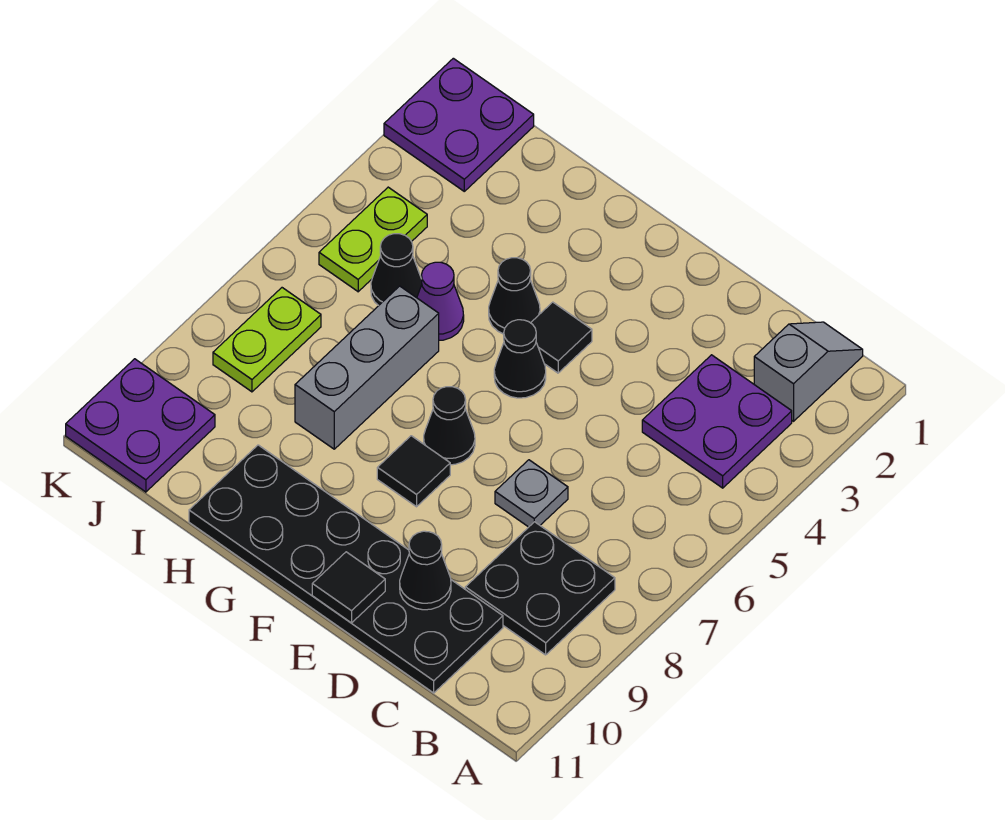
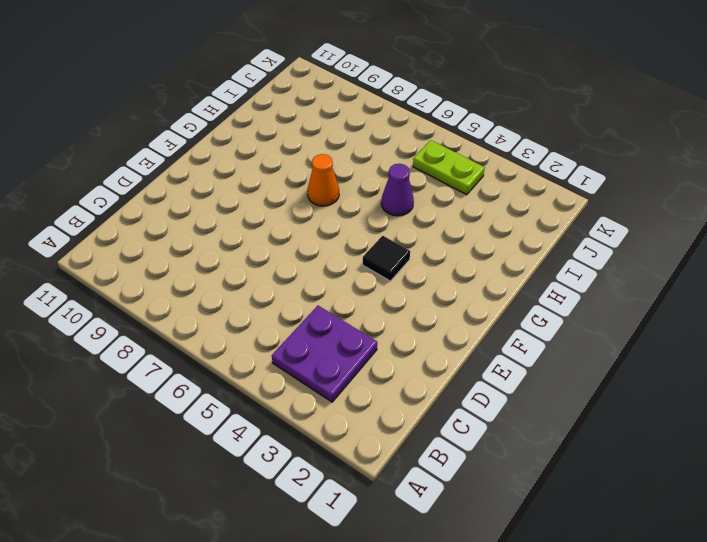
orange 1x1 cone [307,154,339,206] -> none
none -> grey 1x2 slope [754,322,863,421]
none -> black 2x2 plate [465,522,615,655]
none -> black 2x6 plate [189,445,503,693]

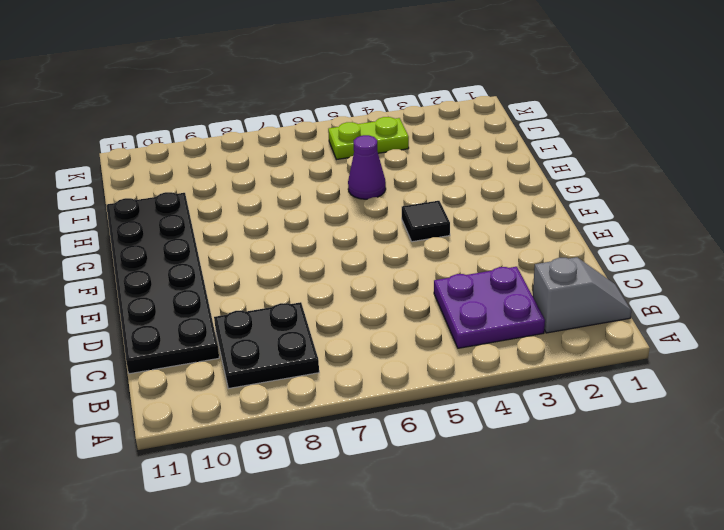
none -> grey 1x1 plate [495,460,568,527]
none -> black 1x1 cone [494,320,546,398]
none -> black 1x1 cone [424,387,475,465]

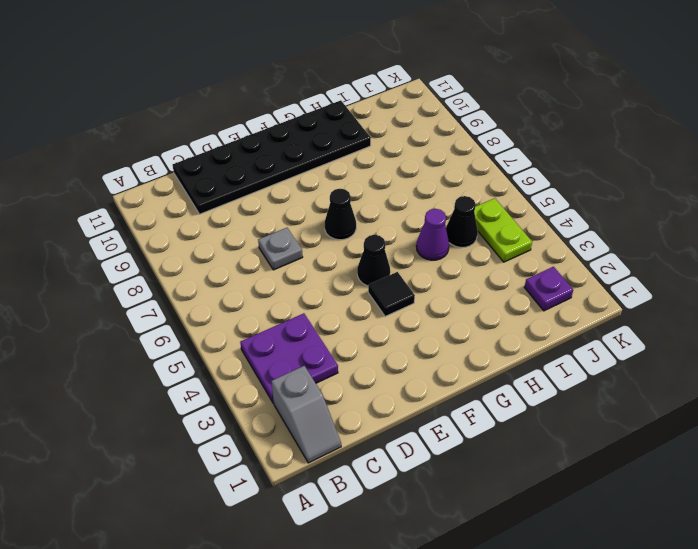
purple 1x1 plate [524,267,573,311] -> purple 2x2 plate [384,58,534,191]
none -> black 2x2 plate [465,522,615,655]
none -> black 1x1 tile [377,436,450,507]
none -> black 1x1 cone [489,258,540,334]

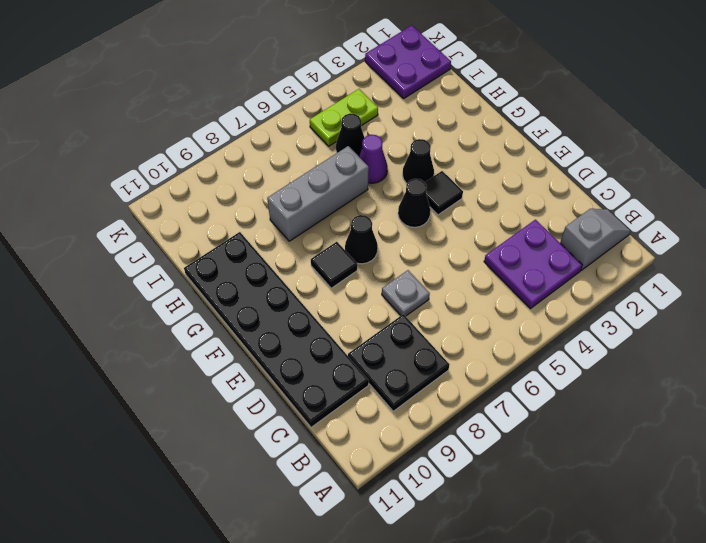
none -> lime 1x2 plate [213,288,321,392]
none -> purple 2x2 plate [66,359,215,492]
none -> black 1x1 cone [400,531,451,610]

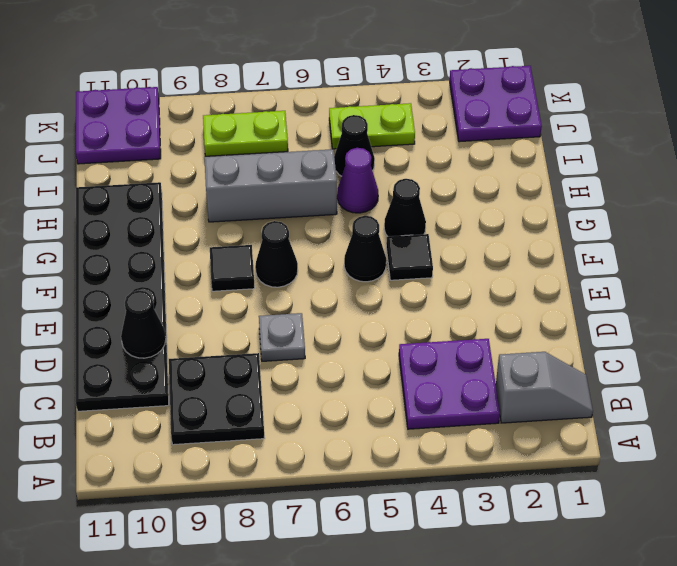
none -> black 1x1 tile [312,552,385,623]

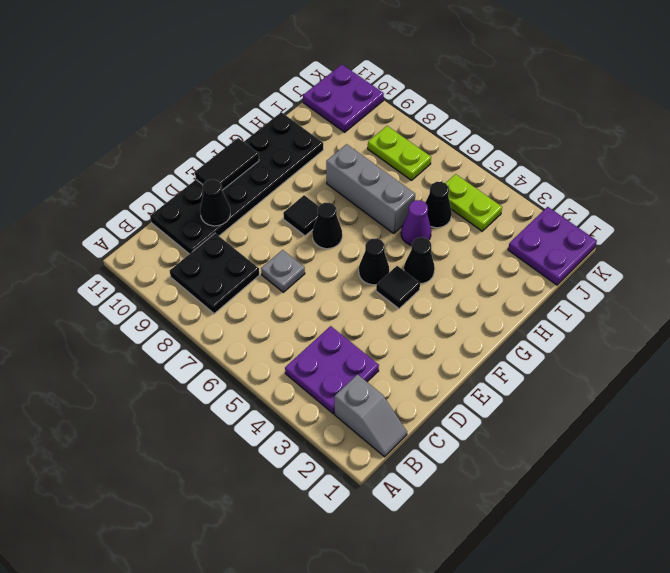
black 1x2 tile [195,138,259,190] -> black 1x1 tile [312,552,385,623]

